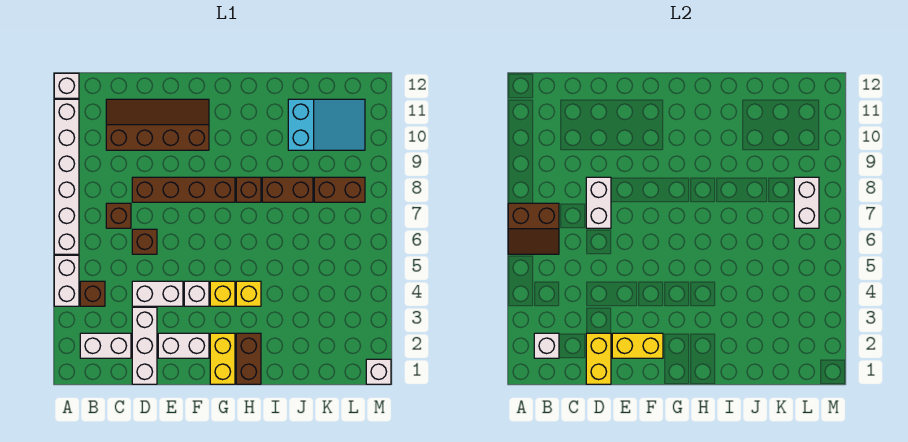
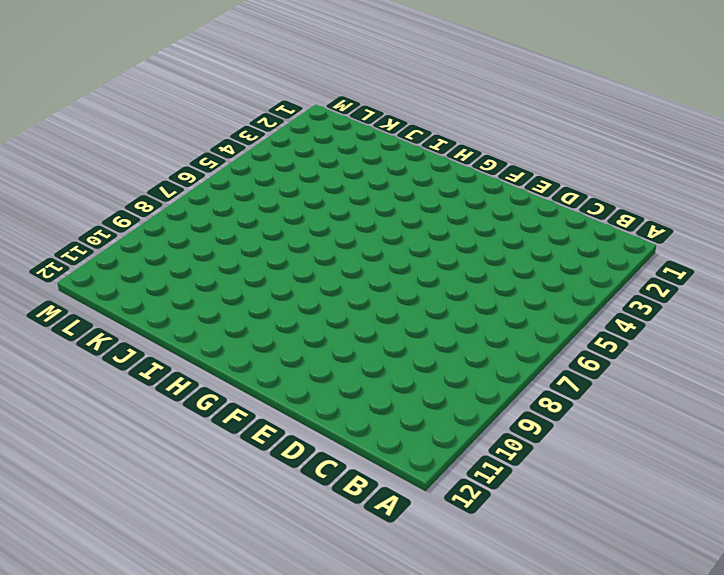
none -> white 1x2 brick [54,255,79,306]
none -> white 1x6 brick [54,99,79,254]
none -> white 1x1 brick [54,73,79,98]

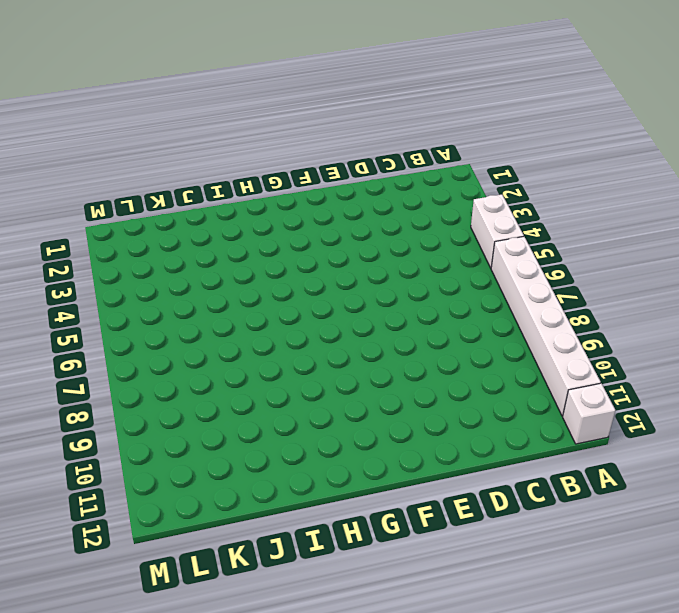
none -> white 1x2 brick [80,333,131,358]
none -> brown 1x1 brick [80,281,105,306]
none -> brown 1x1 brick [106,203,131,228]

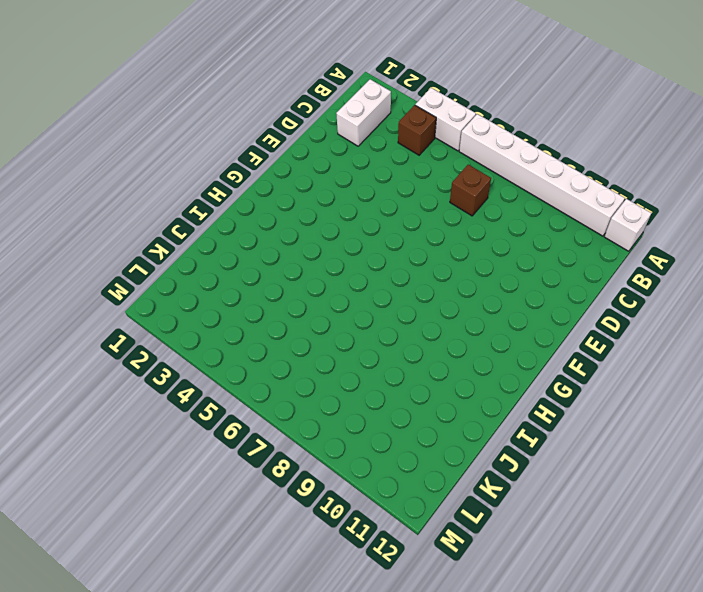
none -> brown 2x4 slope [106,99,209,150]
none -> white 1x3 brick [132,307,157,384]
none -> white 1x2 brick [132,281,183,306]

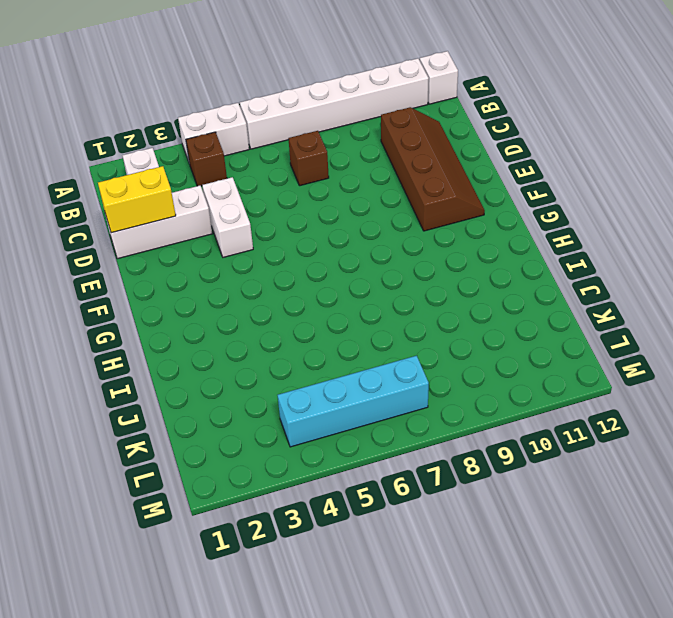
cyan 1x4 brick [278,356,429,447] -> none
none -> brown 1x1 brick [132,229,157,254]
none -> brown 1x4 brick [132,177,235,202]
none -> white 1x2 brick [158,333,209,358]

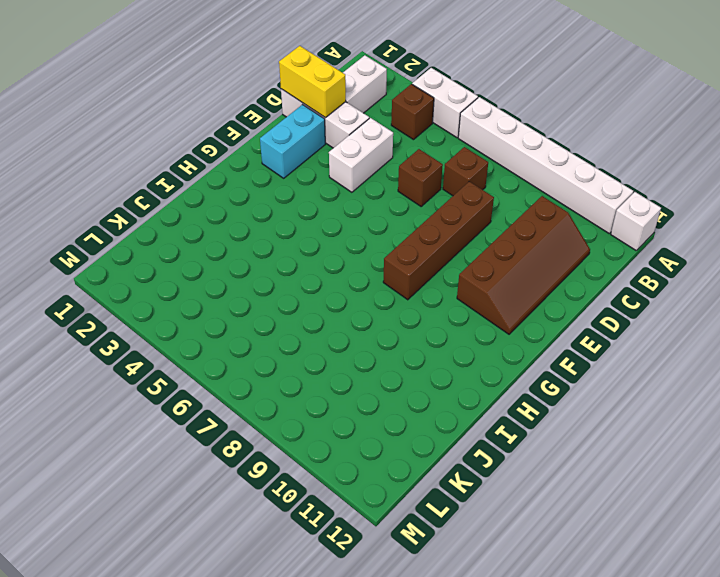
cyan 1x2 brick [260,105,325,178] -> white 1x2 brick [158,333,209,358]
none -> white 1x1 brick [184,281,209,306]
none -> yellow 1x2 brick [210,333,235,384]
none -> yellow 1x1 brick [210,281,235,306]

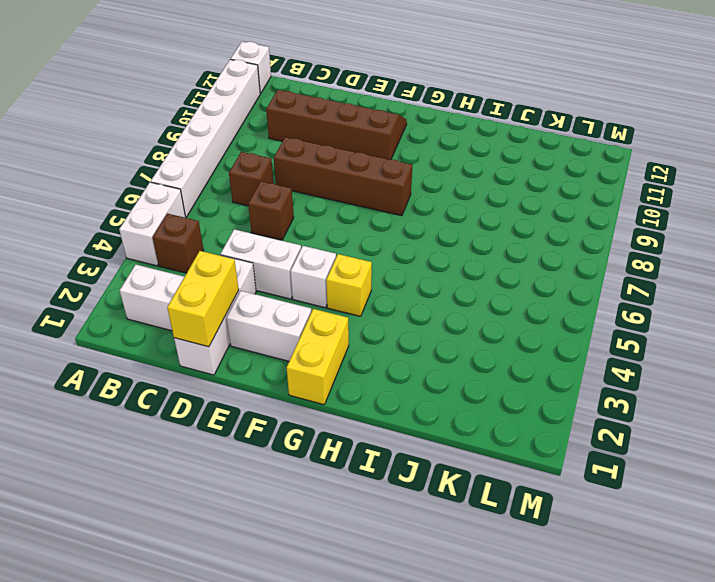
none -> brown 1x2 brick [236,333,261,384]
none -> yellow 1x1 brick [236,281,261,306]
none -> brown 1x1 brick [236,177,261,202]

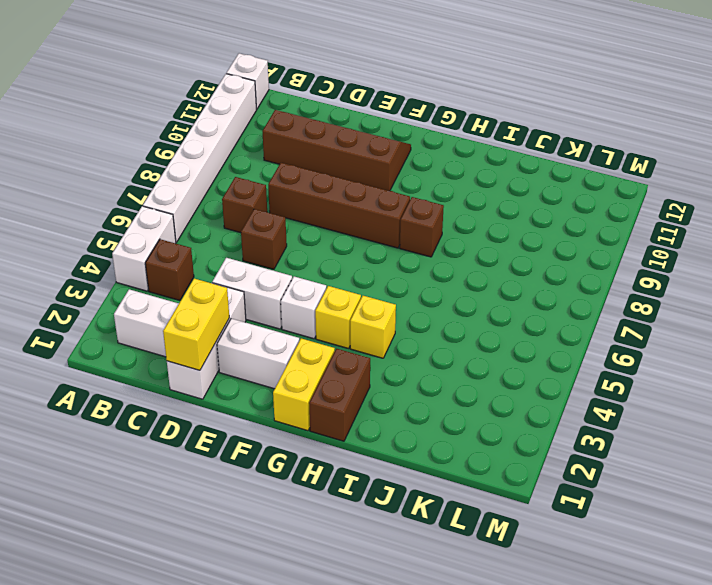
none -> brown 1x2 brick [262,177,313,202]
none -> cyan 2x3 slope [288,99,365,150]
none -> brown 1x2 brick [314,177,365,202]

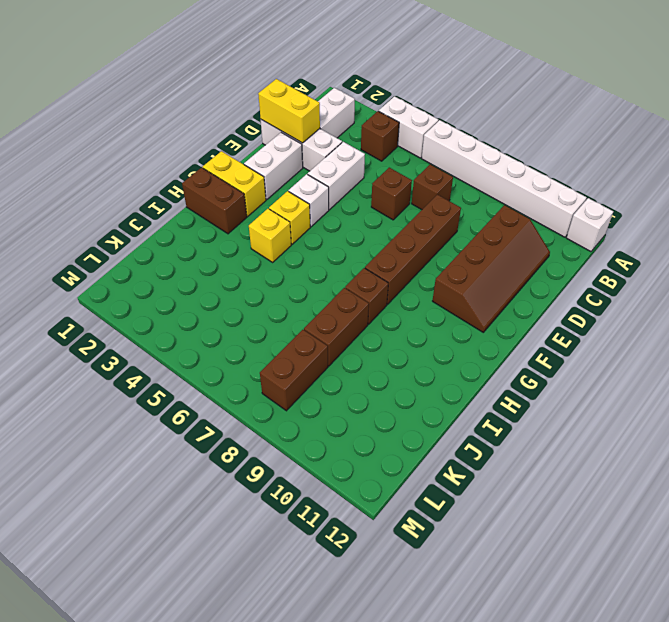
none -> cyan 2x3 slope [288,99,365,150]
none -> white 1x1 brick [366,359,391,384]
none -> brown 2x2 slope [508,203,559,254]

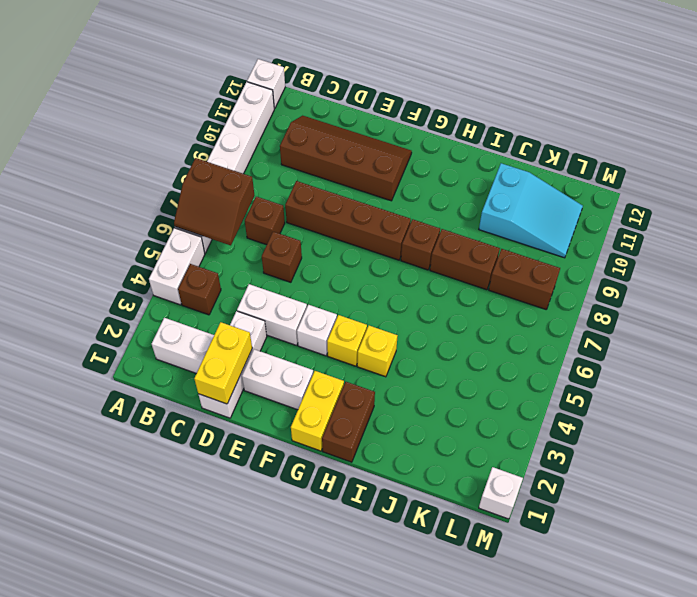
none -> white 1x1 brick [534,333,559,358]
none -> white 1x2 brick [586,177,611,228]
none -> yellow 1x2 brick [612,333,663,358]

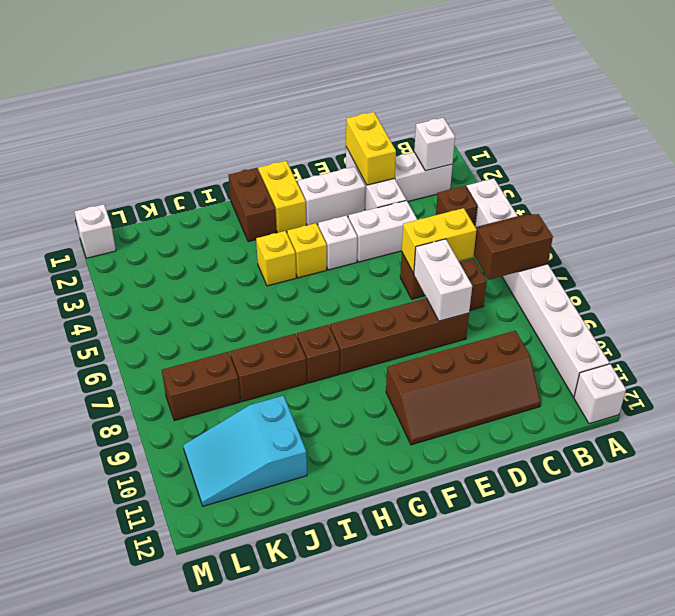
yellow 1x2 brick [402,208,477,273] -> yellow 1x2 brick moved to [612,333,663,358]
none -> white 1x2 brick [794,177,819,228]

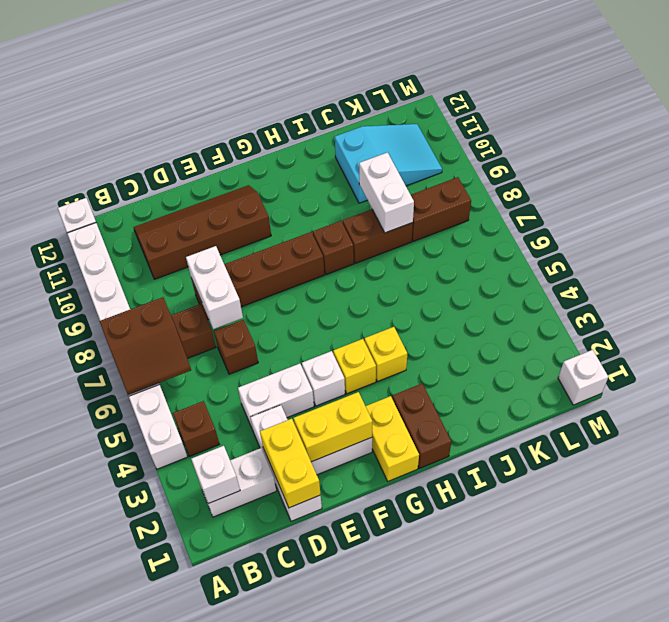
white 1x2 brick [359,153,414,233] -> white 1x2 brick moved to [794,177,819,228]

